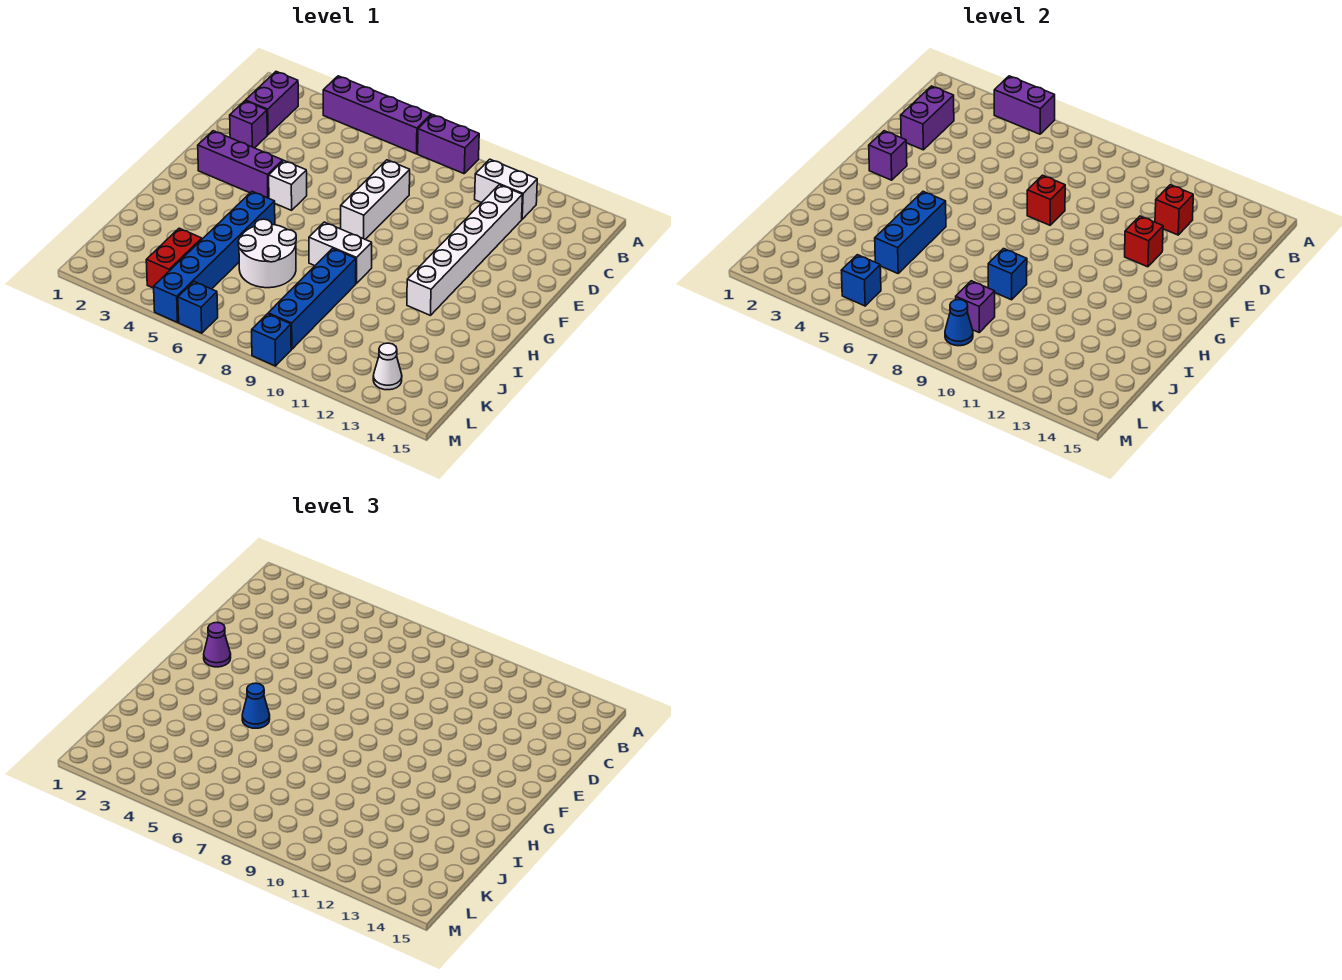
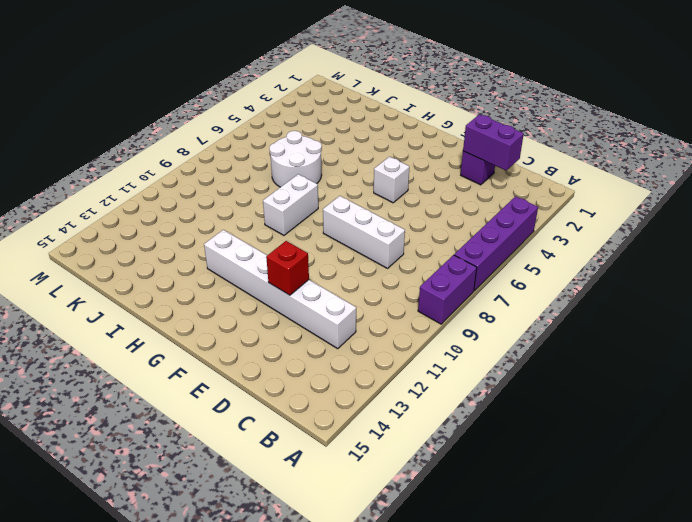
none -> purple 1x2 brick [246,72,298,135]
none -> white 1x2 brick [475,159,537,219]
none -> purple 1x3 brick [198,131,283,198]
none -> blue 1x6 brick [154,192,275,322]

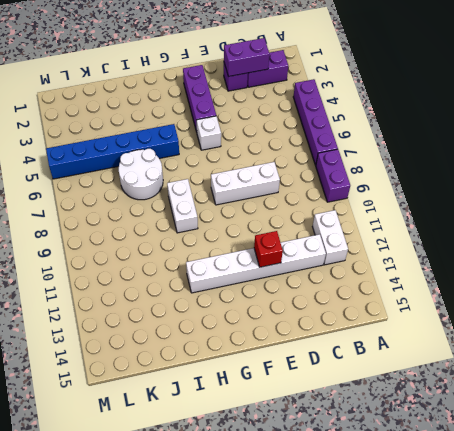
none -> blue 1x4 brick [268,249,356,349]
none -> red 1x2 brick [146,228,202,288]
none -> white 1x1 cone [373,343,402,390]
none -> blue 1x1 brick [178,282,218,333]

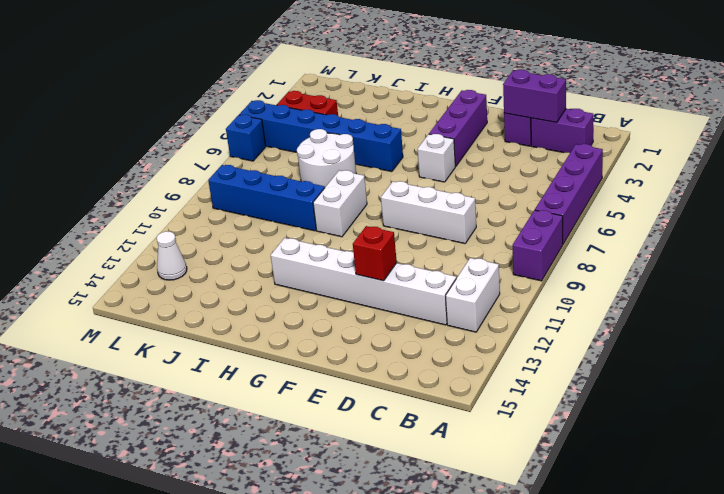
none -> blue 1x1 brick [252,314,291,366]
none -> purple 1x2 brick [994,76,1055,134]
none -> red 1x1 brick [1155,185,1193,235]
none -> red 1x1 brick [1027,175,1065,225]

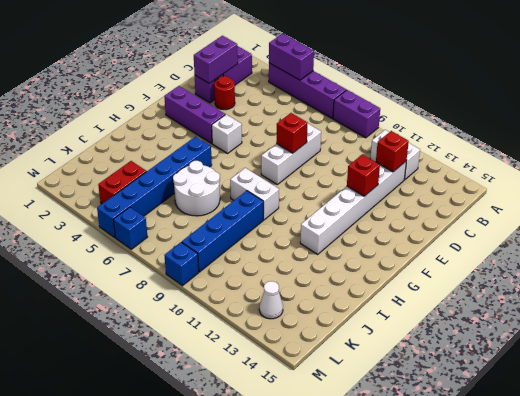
red 1x1 round brick [214,76,235,110] -> none
none -> purple 1x1 brick [869,131,907,180]
none -> blue 1x3 brick [875,192,946,273]
none -> blue 1x1 brick [988,249,1027,300]
none -> purple 1x1 brick [956,281,995,332]

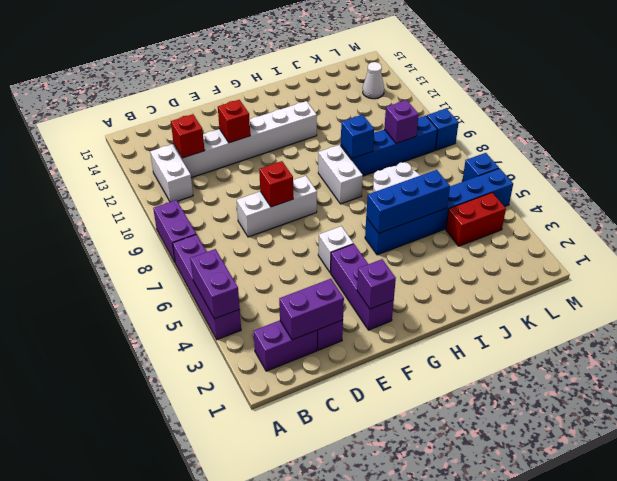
none -> blue 1x1 brick [841,255,881,306]
none -> blue 1x1 cone [945,300,973,346]
none -> purple 1x1 cone [204,623,231,667]
none -> blue 1x1 cone [242,683,270,728]

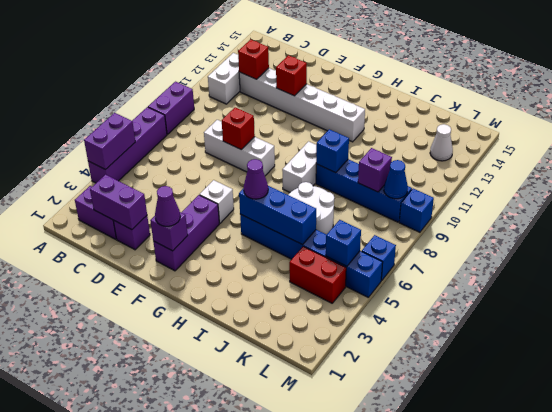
purple 1x1 cone [244,159,268,199] -> blue 1x1 cone [242,683,270,728]

